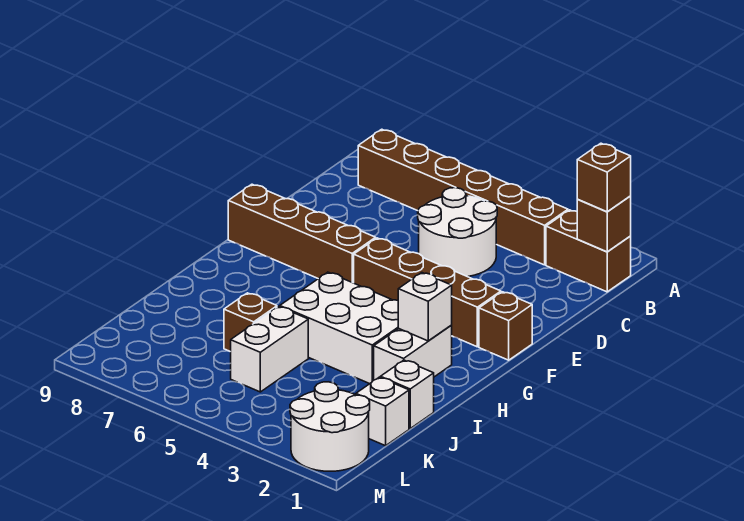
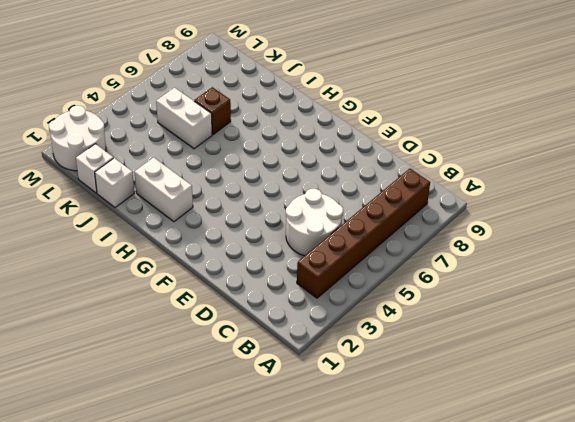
none -> brown 1x2 brick [546,210,631,292]
none -> brown 1x1 brick [479,292,532,360]
none -> brown 1x4 brick [354,238,501,347]

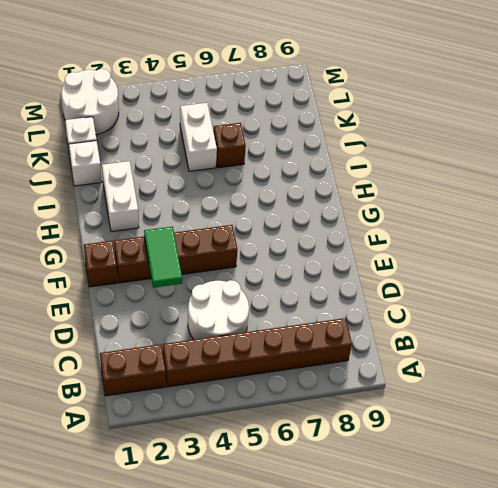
green 1x2 tile [144,226,182,288] -> none
none -> brown 1x4 brick [228,184,376,283]
none -> white 2x3 brick [280,272,399,384]
none -> brown 1x1 brick [577,196,631,252]

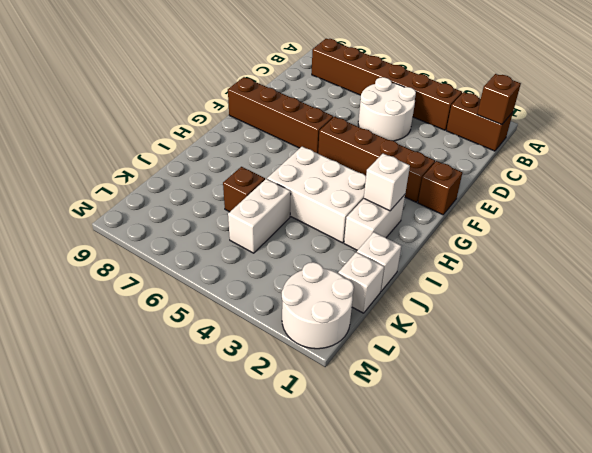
none -> brown 1x1 brick [577,143,631,212]

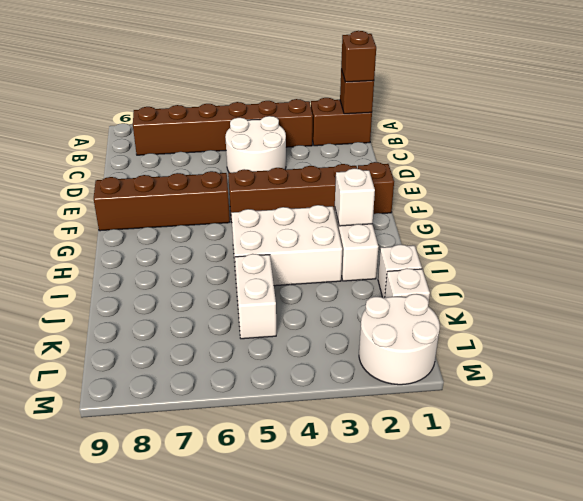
none -> brown 1x1 brick [224,293,277,352]

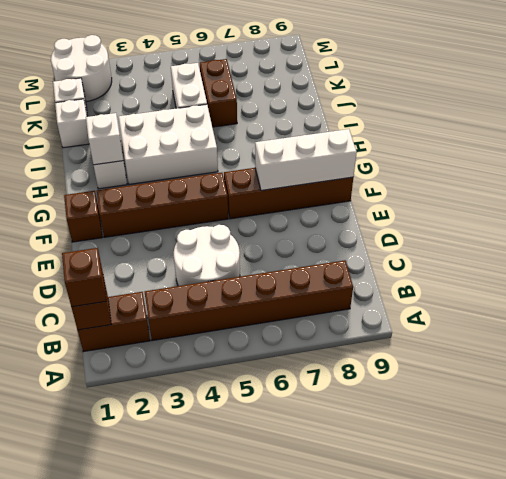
white 1x3 brick [255,129,357,190] -> none
brown 1x2 brick [200,59,237,127] -> brown 1x1 brick [224,293,277,352]

